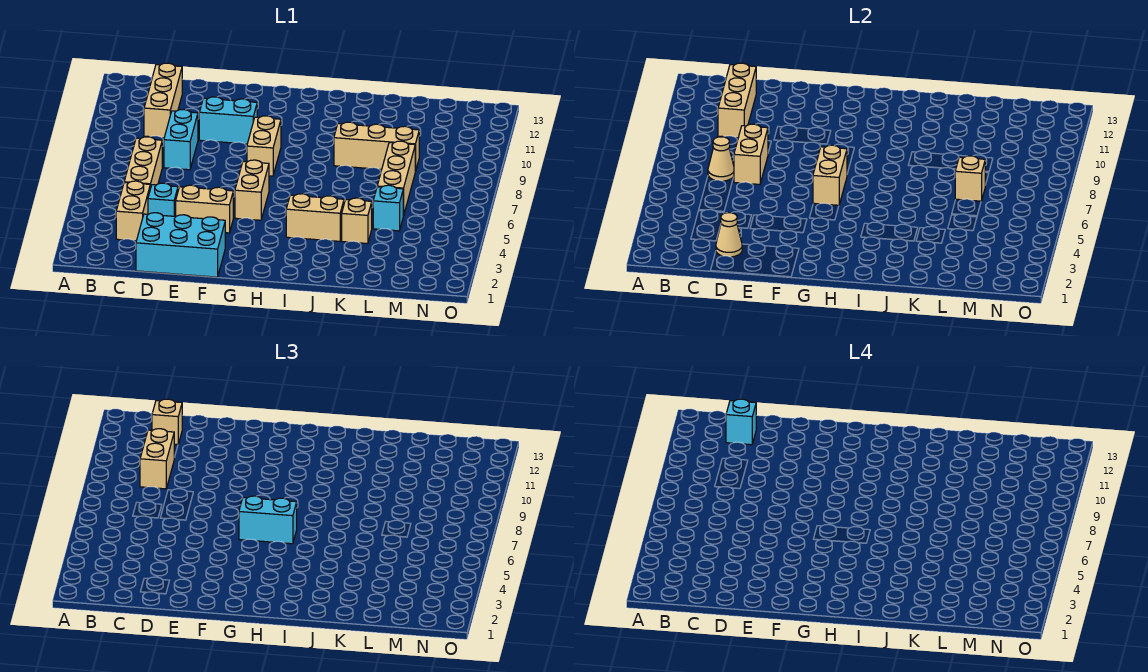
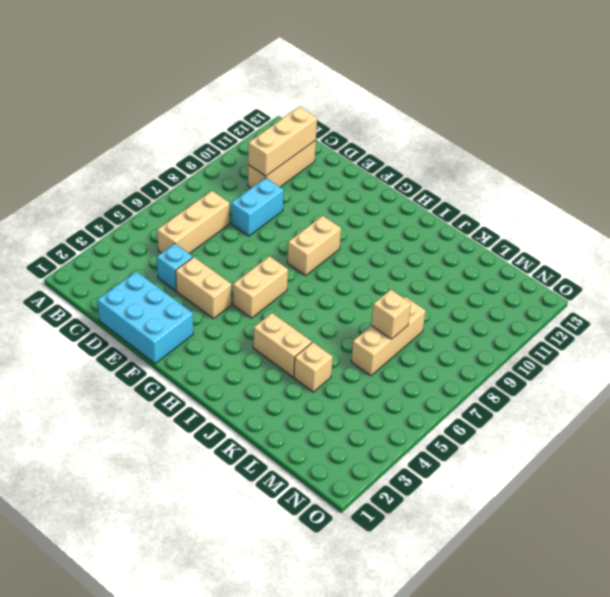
none -> tan 1x2 brick [116,181,150,241]
none -> cyan 1x2 brick [199,97,257,144]
none -> tan 1x3 brick [334,122,419,172]

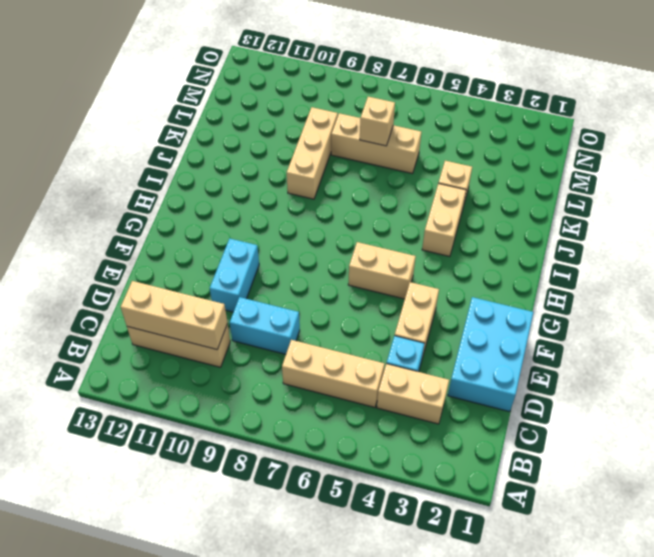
none -> tan 1x2 brick [247,116,281,176]
none -> cyan 1x1 brick [373,185,403,231]
none -> tan 1x1 cone [708,137,734,181]

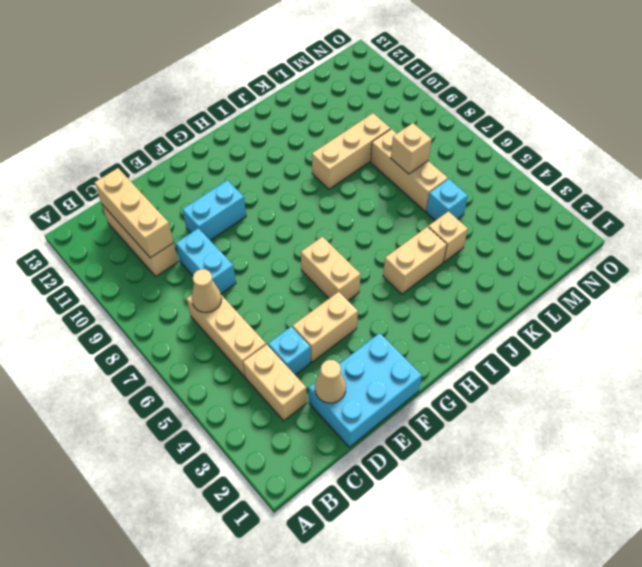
none -> tan 1x2 brick [247,116,281,176]
none -> tan 1x2 brick [734,124,768,184]
none -> tan 1x2 brick [813,145,847,205]

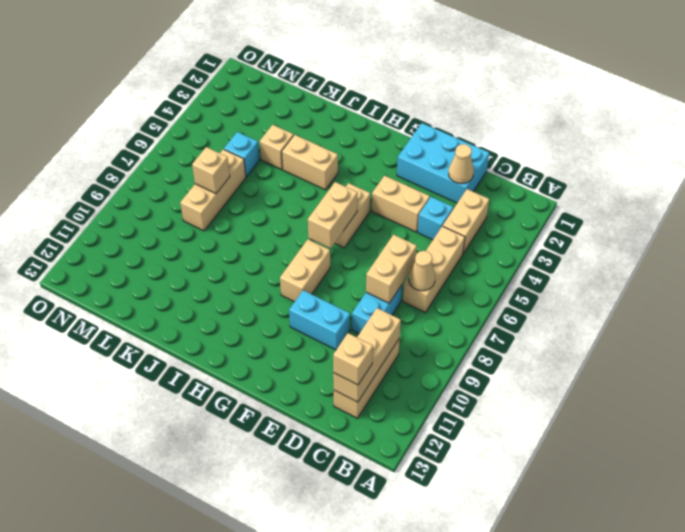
none -> tan 1x3 brick [334,122,419,172]
none -> tan 1x2 brick [140,429,174,489]
none -> cyan 1x2 brick [239,496,297,544]

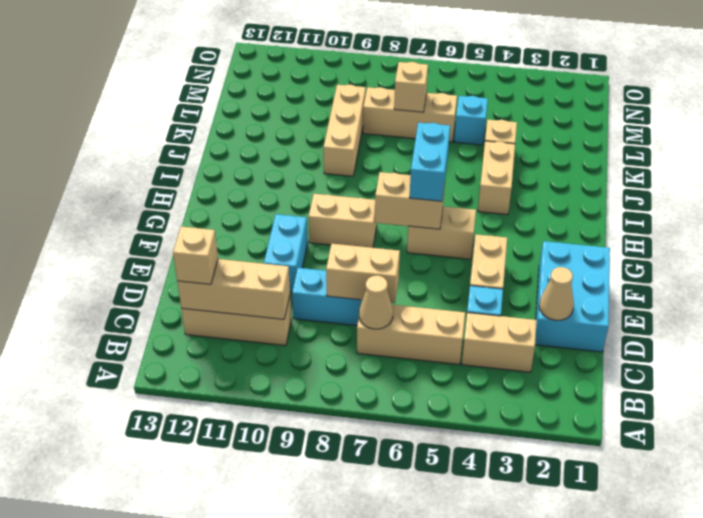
none -> tan 1x2 brick [140,429,174,489]
none -> cyan 1x1 brick [726,399,756,445]

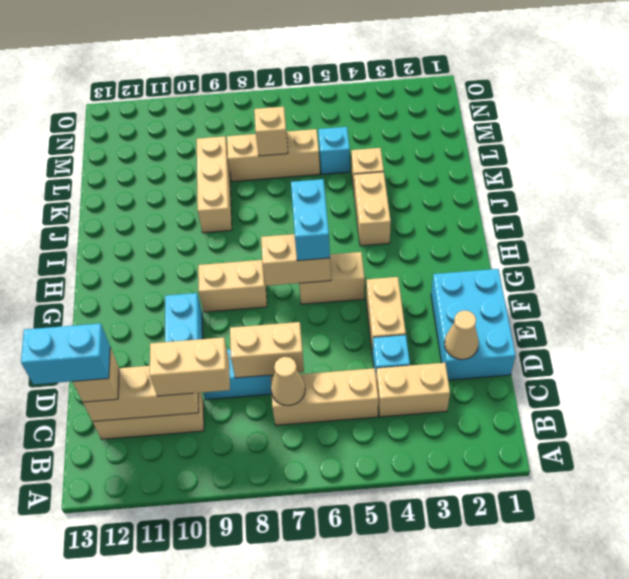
cyan 1x2 brick [21,323,110,384] -> cyan 1x1 brick [726,399,756,445]

